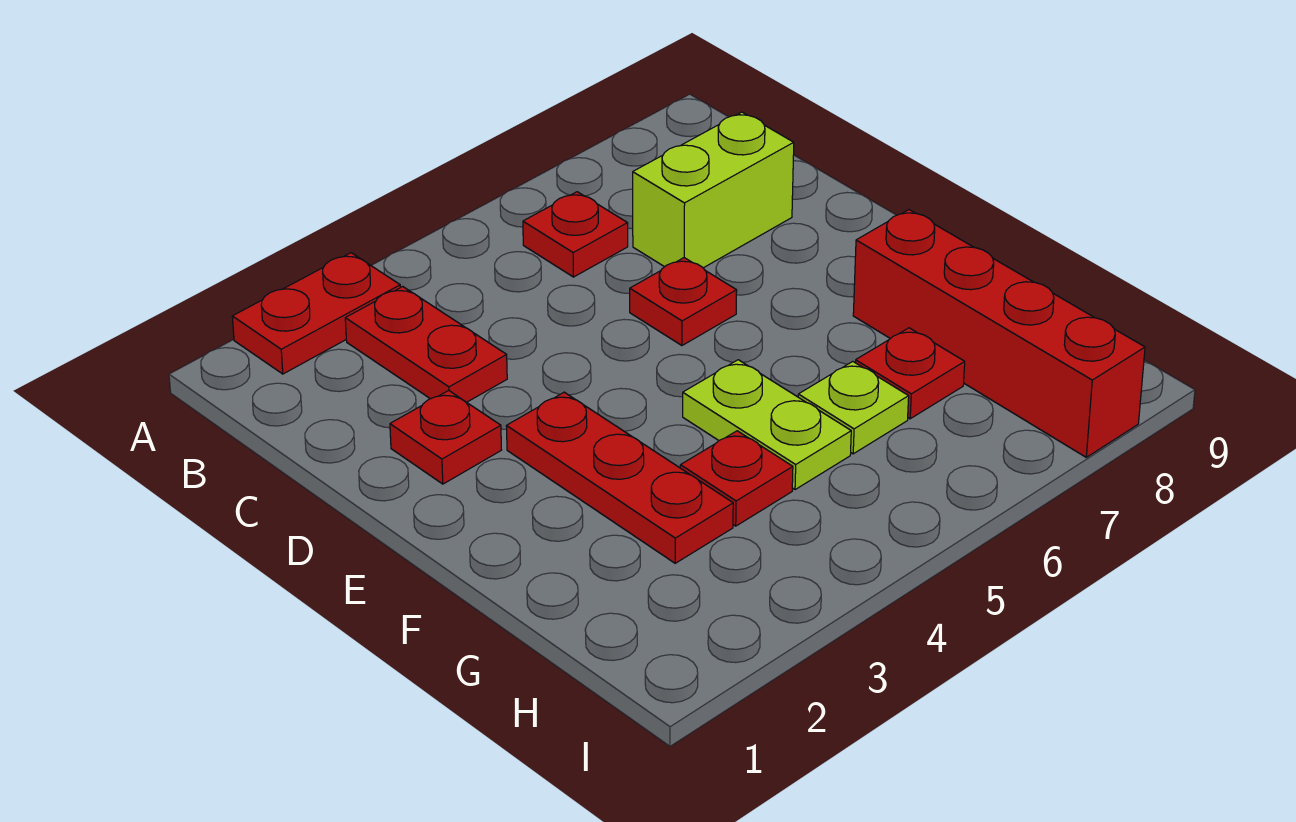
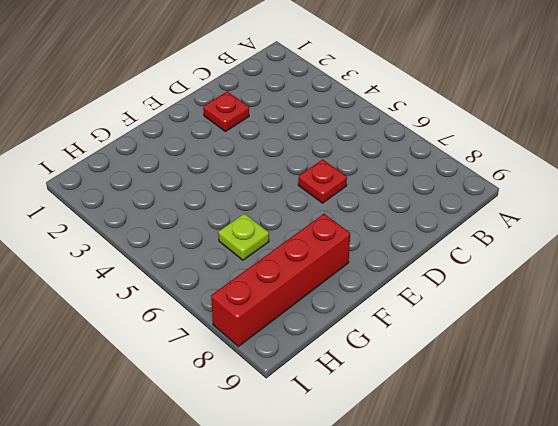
none -> red 1x2 plate [232,253,400,374]
none -> red 1x2 plate [345,287,507,402]
none -> red 1x1 plate [523,192,628,277]

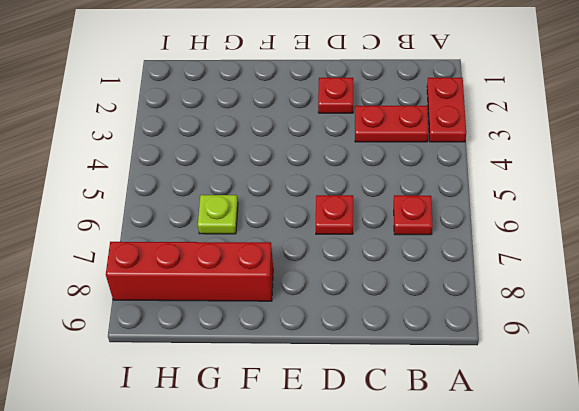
none -> lime 1x2 brick [633,112,794,268]
none -> red 1x3 plate [506,392,733,563]
none -> lime 1x2 plate [683,360,851,490]

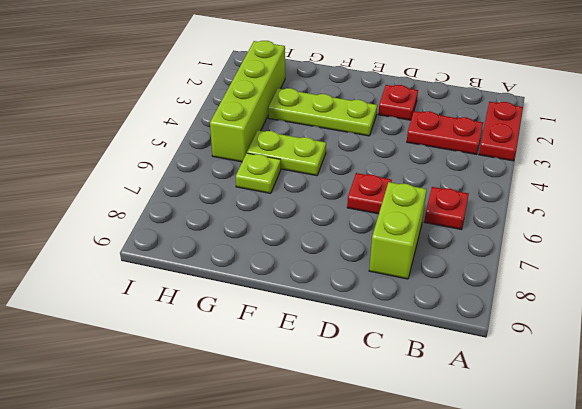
lime 1x3 plate [268,88,377,136] -> red 1x3 plate [506,392,733,563]
lime 1x4 brick [210,41,285,162] -> none
none -> red 1x4 brick [853,210,1145,457]
none -> red 1x1 plate [680,431,793,526]
none -> red 1x1 plate [855,328,965,419]

